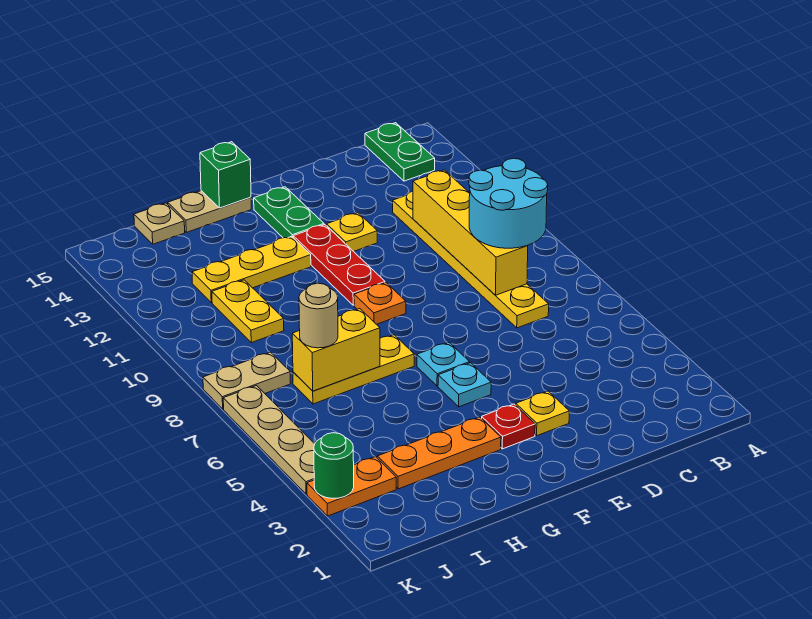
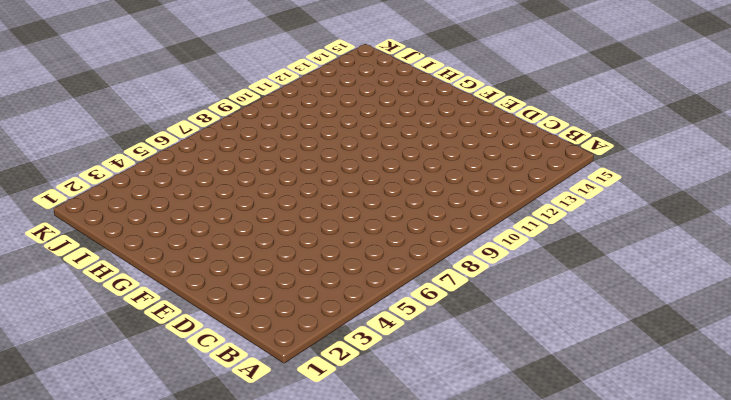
none -> green 1x2 plate [365,123,435,181]
none -> yellow 1x6 plate [393,191,549,328]
none -> yellow 1x1 plate [516,391,569,436]

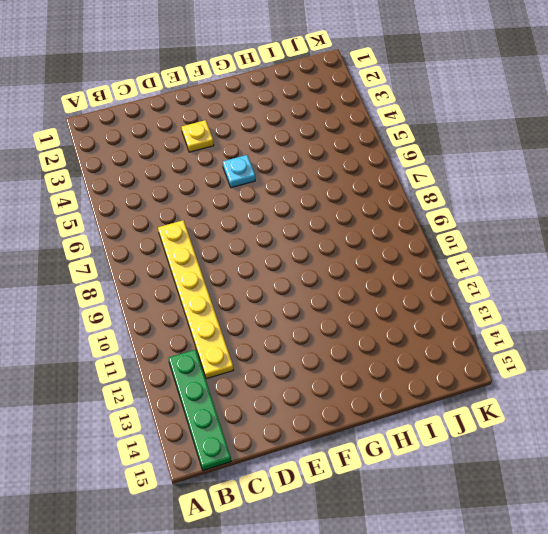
green 1x4 plate [168,350,231,470] -> green 1x2 plate [365,123,435,181]
none -> yellow 1x1 plate [327,213,377,251]
none -> red 1x1 plate [481,404,535,449]
none -> cyan 1x1 plate [417,343,470,386]

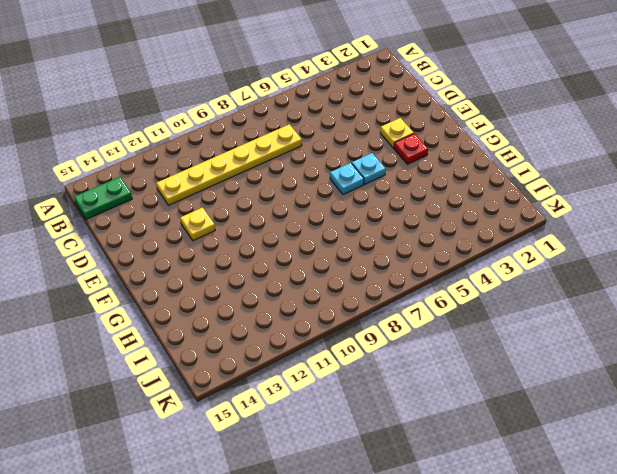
none -> orange 1x1 plate [354,283,406,324]
none -> red 1x3 plate [293,225,385,305]
none -> green 1x2 plate [254,187,324,238]

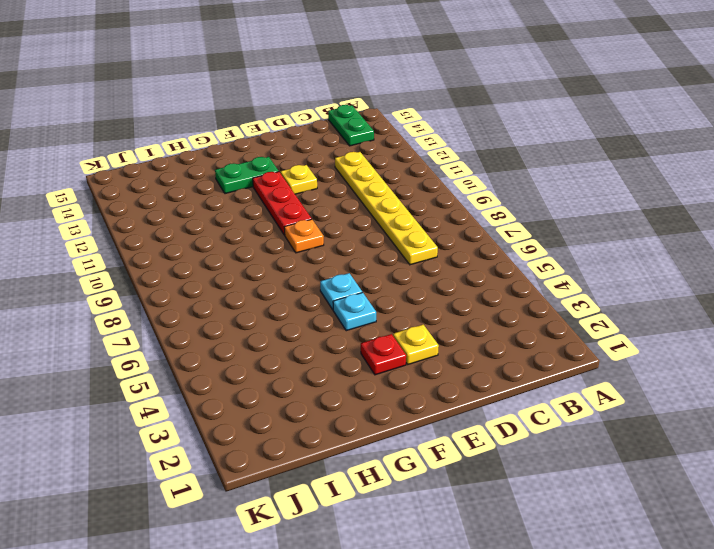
green 1x2 plate [215,157,279,194] -> green 1x2 plate turned to [254,187,324,238]
none -> orange 1x3 plate [377,417,501,489]
none -> yellow 1x3 plate [293,335,414,404]
none -> yellow 1x3 plate [192,236,311,303]

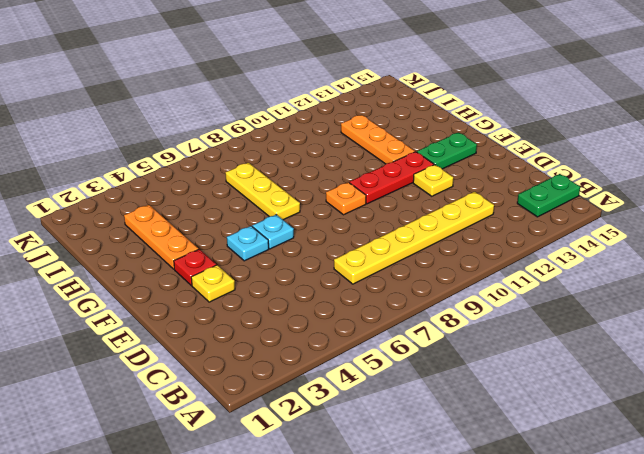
orange 1x3 plate [341,115,415,164] -> yellow 1x3 plate [192,236,311,303]
none -> tan 1x2 plate [168,191,251,232]
none -> yellow 1x2 plate [212,280,284,343]
none -> tan 1x1 plate [134,203,185,244]

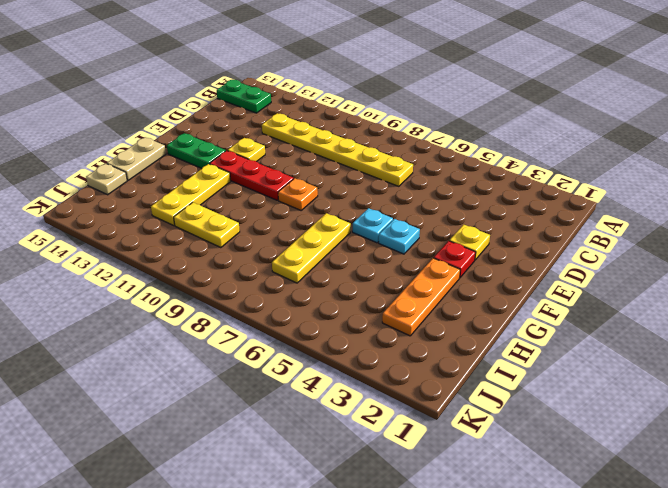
none -> orange 1x2 plate [307,457,396,516]
none -> tan 1x2 plate [203,352,291,409]
none -> tan 1x4 plate [223,386,315,494]

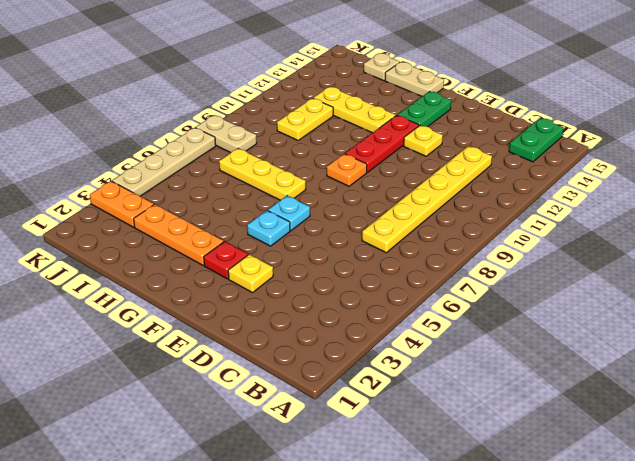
none -> yellow 1x4 brick [413,170,528,295]
none -> green 1x1 brick [200,142,251,208]
none -> yellow 1x2 brick [292,309,380,391]

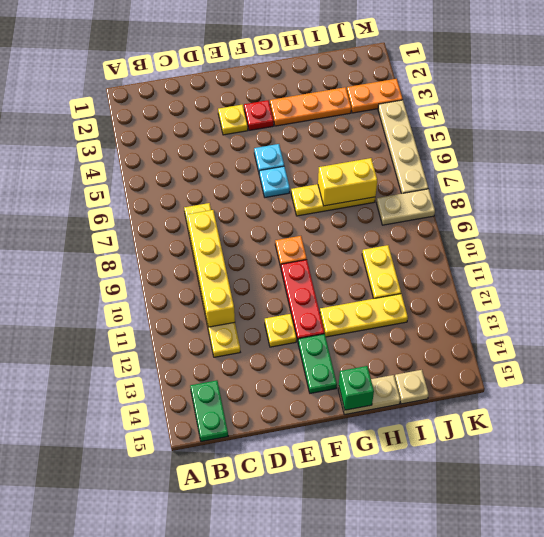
none -> green 1x1 round brick [314,433,354,498]
none -> cyan 2x2 round brick [469,158,548,248]
none -> tan 1x1 round brick [299,283,338,348]

